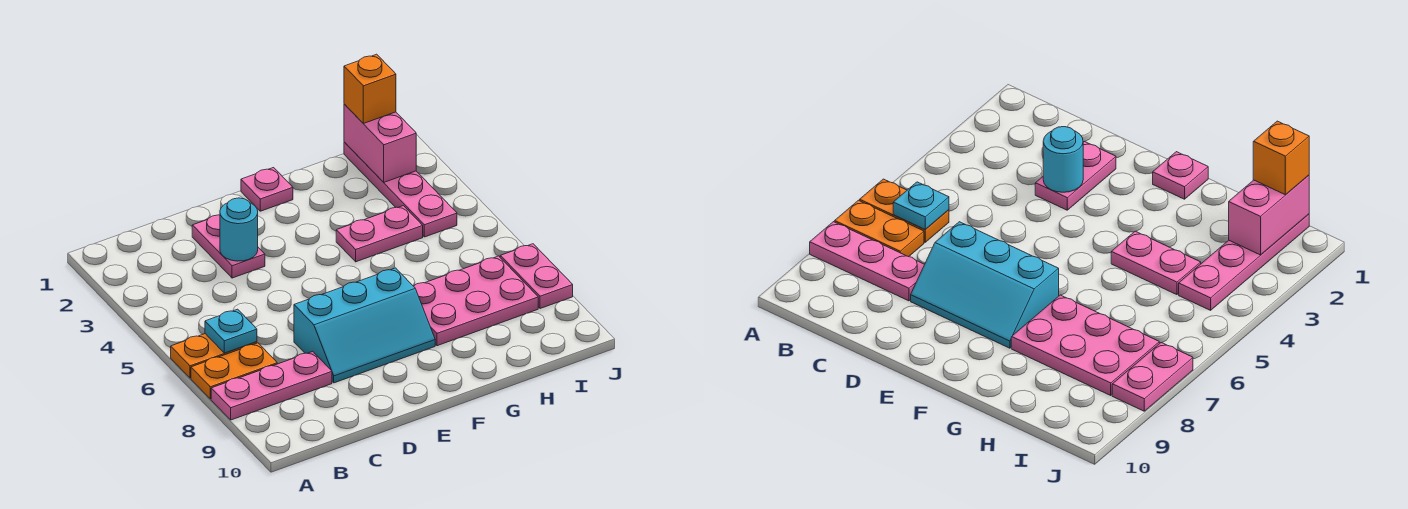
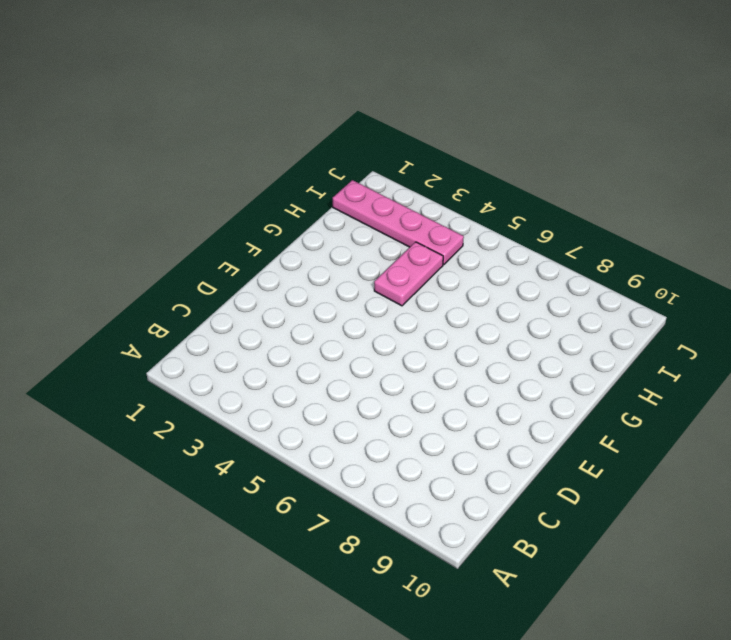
none -> orange 1x2 plate [171,334,257,378]
none -> orange 1x2 plate [191,343,277,399]
none -> pink 1x3 plate [211,351,332,420]

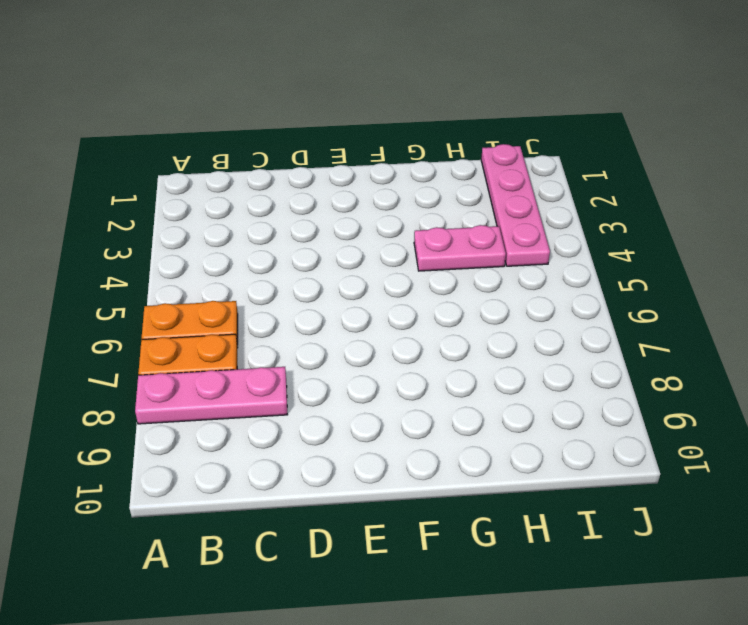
none -> pink 1x2 plate [192,215,265,278]
none -> cyan 2x3 slope [294,268,435,383]
none -> pink 1x1 plate [241,168,293,211]

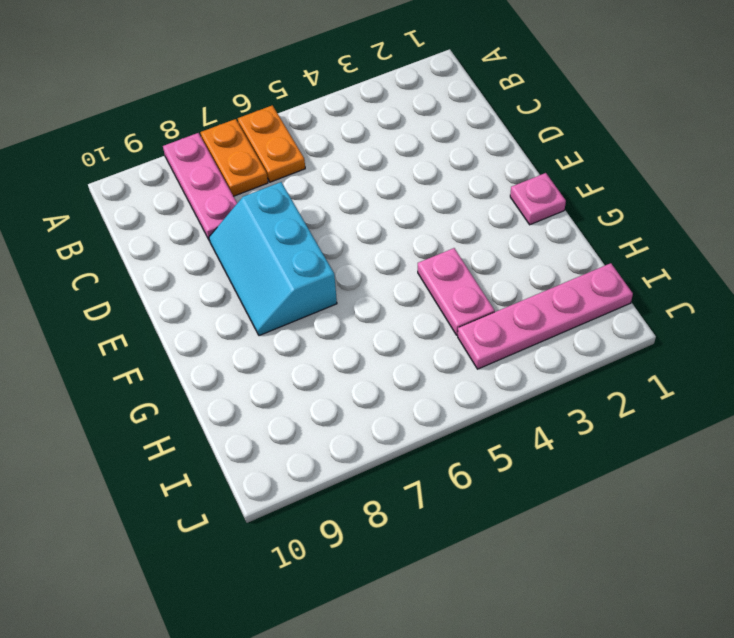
none -> pink 1x2 plate [192,215,265,278]
none -> pink 2x3 plate [414,256,538,346]
none -> pink 1x2 plate [500,244,573,309]

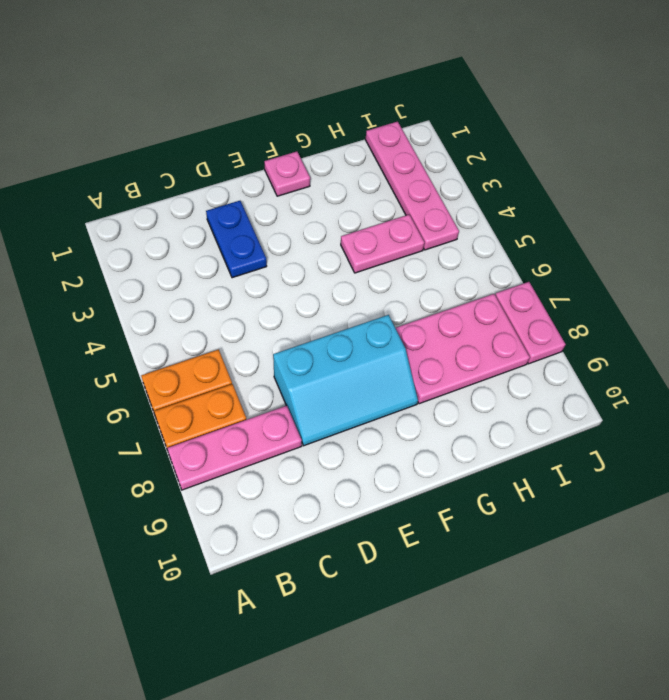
blue 1x2 plate [206,201,267,278] -> pink 1x2 plate [192,215,265,278]
none -> cyan 1x1 plate [205,309,257,353]
none -> cyan 1x1 round brick [220,198,258,261]
none -> pink 1x2 brick [344,104,416,182]

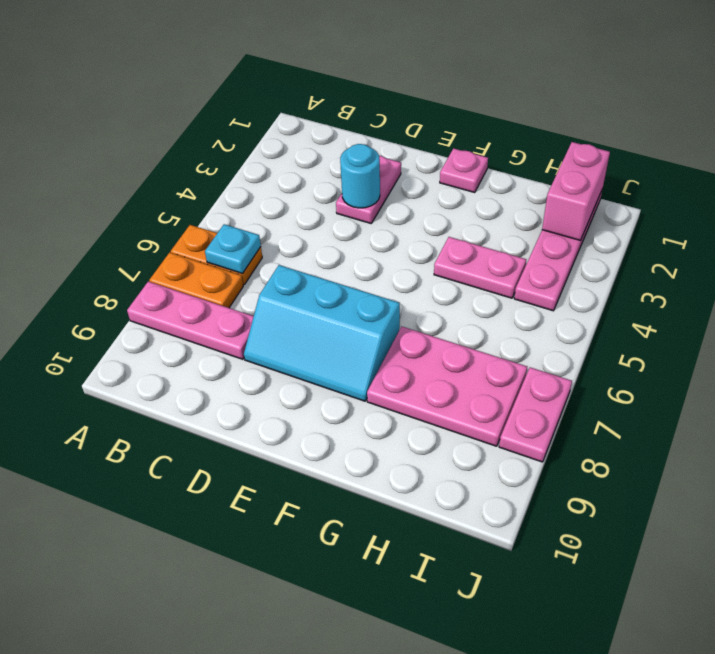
none -> orange 1x1 brick [344,54,396,123]

